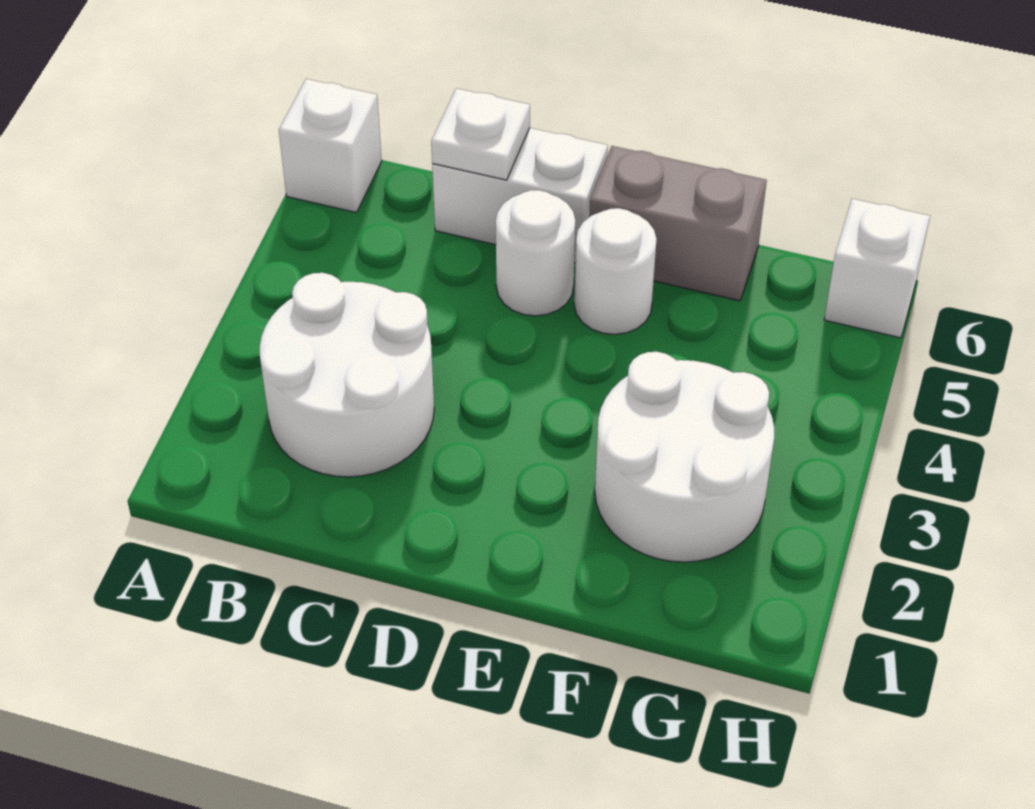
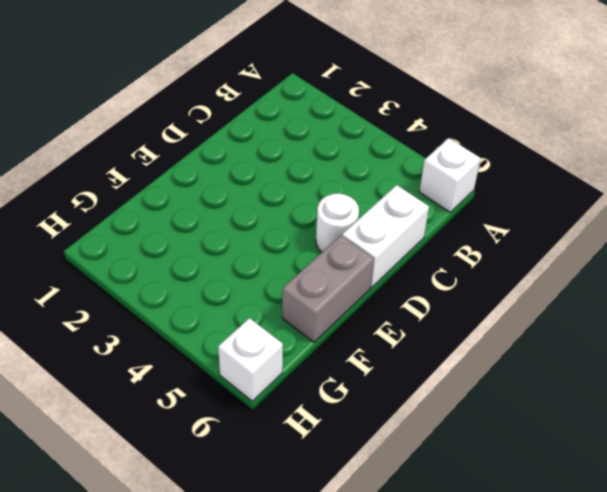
none -> white 2x2 round brick [260,273,434,477]
none -> white 1x1 round brick [574,208,657,334]

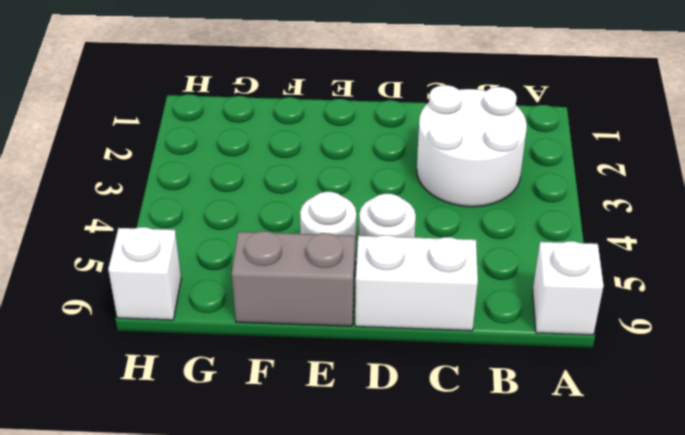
none -> white 2x2 round brick [595,352,774,562]
none -> white 1x1 plate [431,88,530,180]

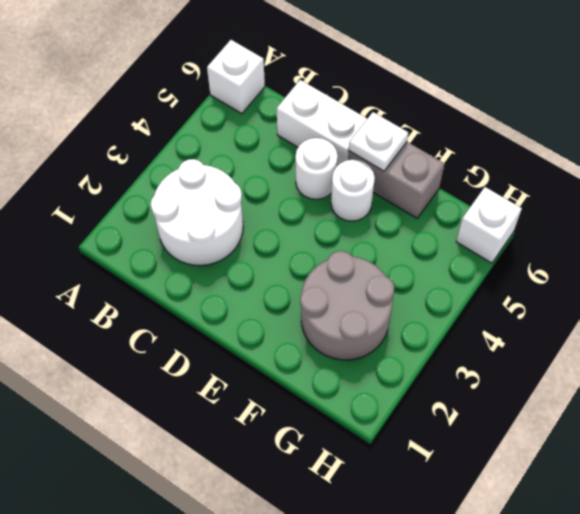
white 1x1 plate [349,112,408,171] -> white 1x1 plate moved to [431,88,530,180]
grey 2x2 round brick [300,251,394,360] -> white 2x2 round brick [595,352,774,562]

